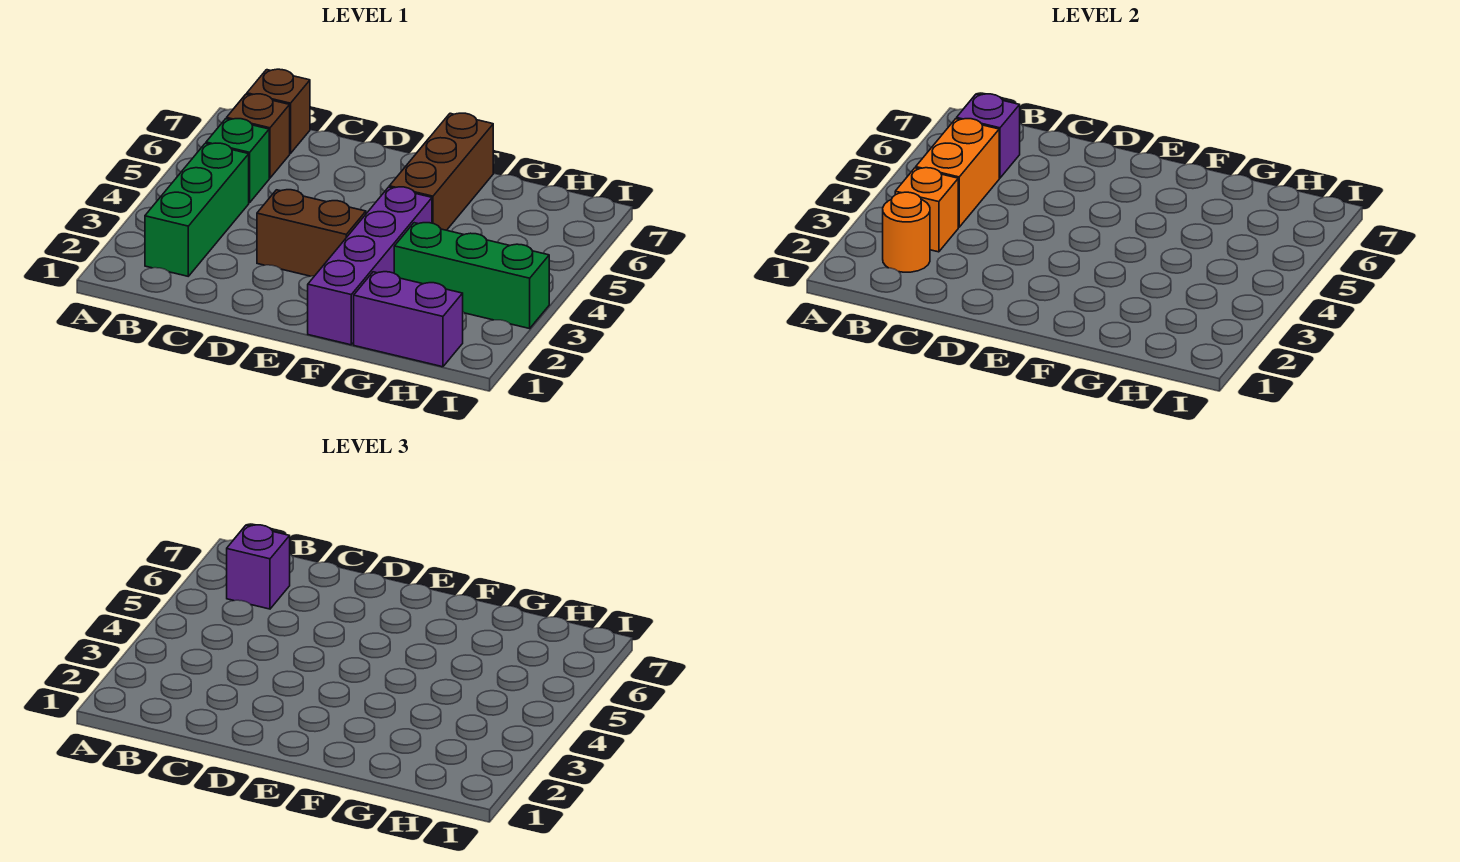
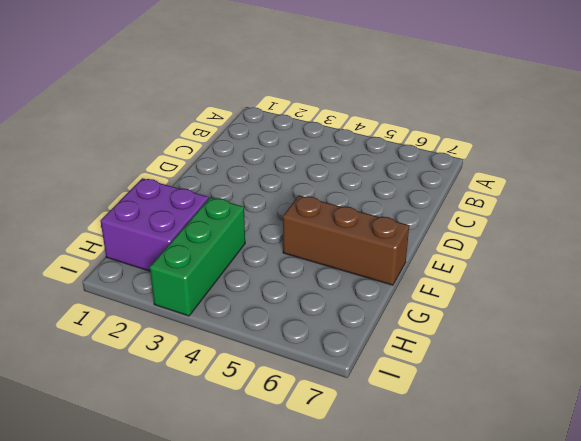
purple 2x2 brick [101,178,209,271] -> purple 1x2 brick [354,272,463,367]
none -> green 1x3 brick [145,143,249,276]
none -> green 1x1 brick [206,119,269,203]
none -> brown 1x1 brick [227,94,290,178]

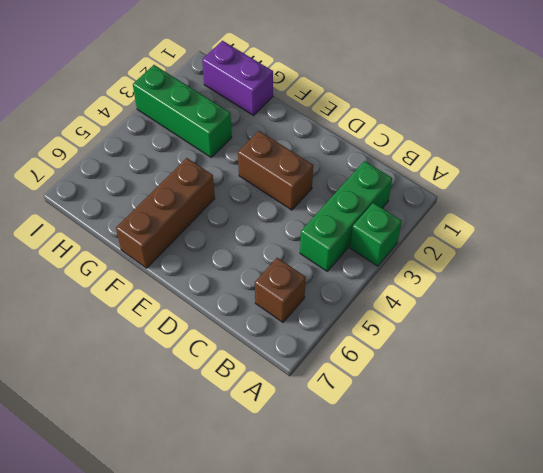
green 1x1 brick [350,203,402,266] -> green 1x1 brick moved to [206,119,269,203]
none -> brown 1x1 brick [247,69,310,154]
none -> purple 1x4 brick [308,187,432,345]
none -> orange 1x1 round brick [883,192,930,272]

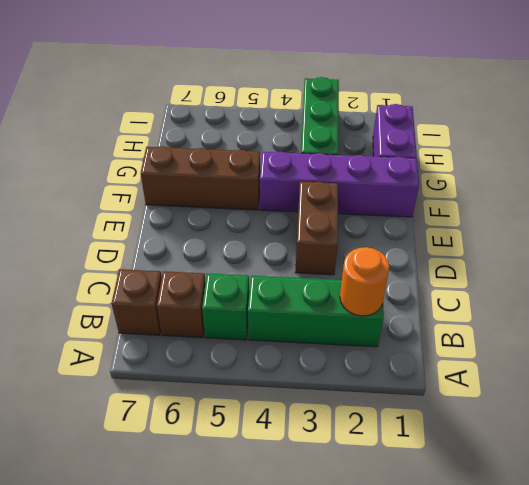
none -> orange 1x1 brick [895,168,958,252]
none -> orange 1x2 brick [916,119,999,227]
none -> purple 1x1 brick [957,94,1020,178]

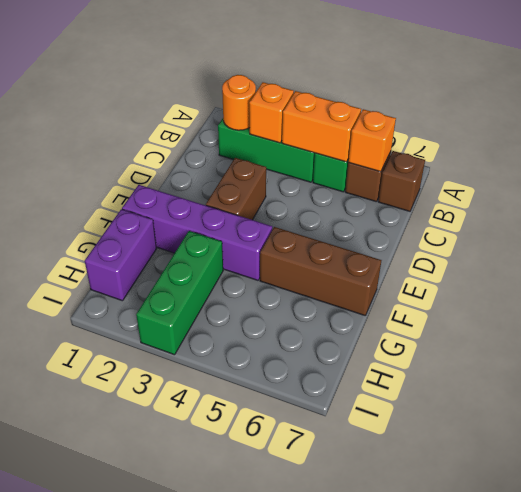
orange 1x1 brick [348,109,396,172] -> purple 1x1 brick [957,94,1020,178]
none -> purple 1x1 brick [227,525,290,609]

